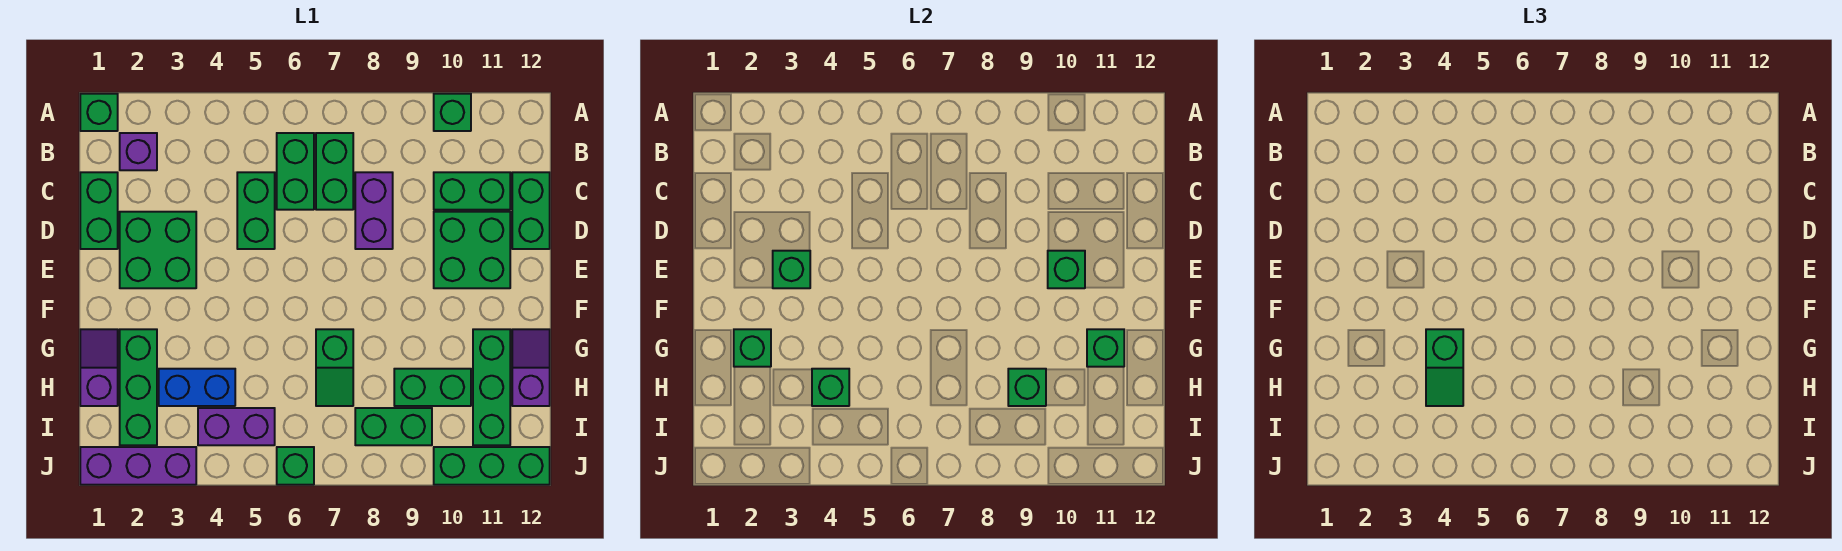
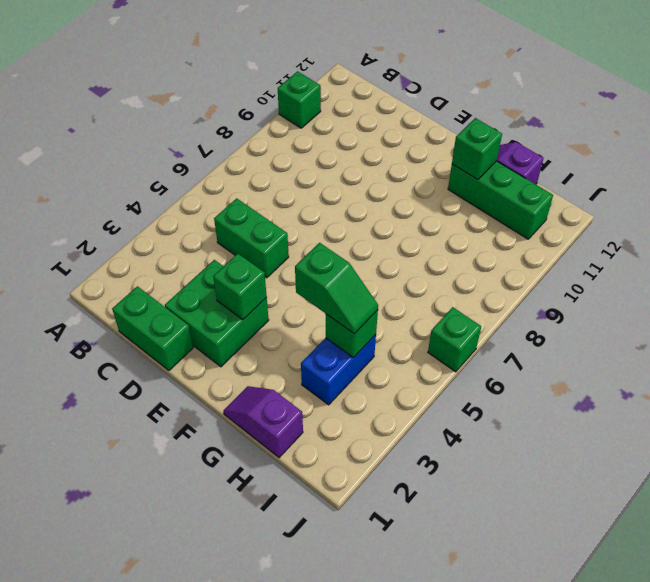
none -> green 1x1 brick [80,94,118,131]
none -> purple 1x1 brick [120,133,157,170]
none -> green 1x2 brick [277,133,314,210]
none -> green 1x2 brick [316,133,353,210]

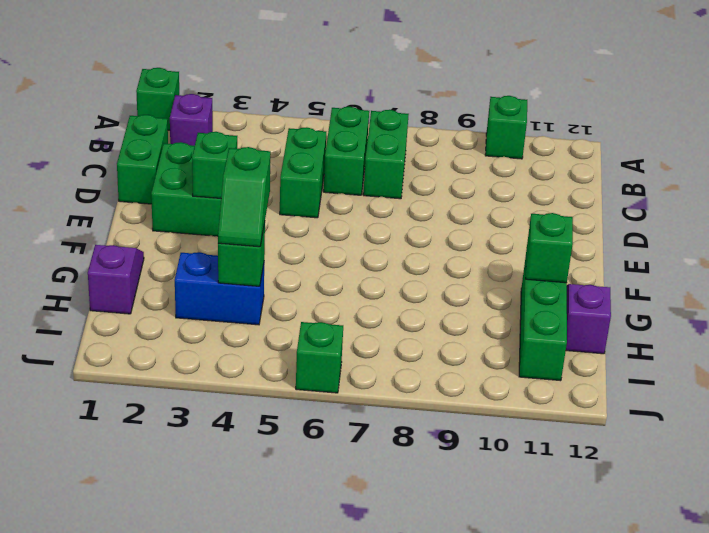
none -> purple 1x2 brick [355,172,393,249]
none -> green 1x2 brick [434,172,510,210]
none -> green 1x2 brick [512,172,550,249]
none -> green 2x2 brick [434,212,510,288]

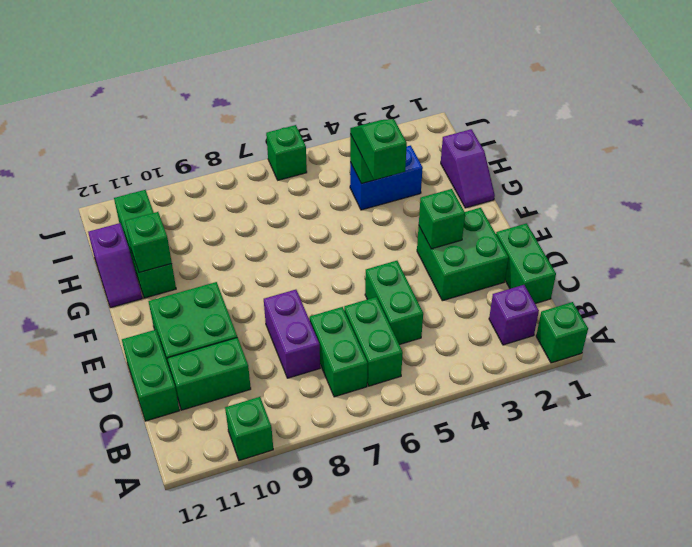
none -> green 1x3 brick [120,329,157,445]
none -> green 1x2 slope [316,329,353,406]
none -> green 1x2 brick [394,369,471,406]
none -> purple 1x2 brick [198,408,275,445]

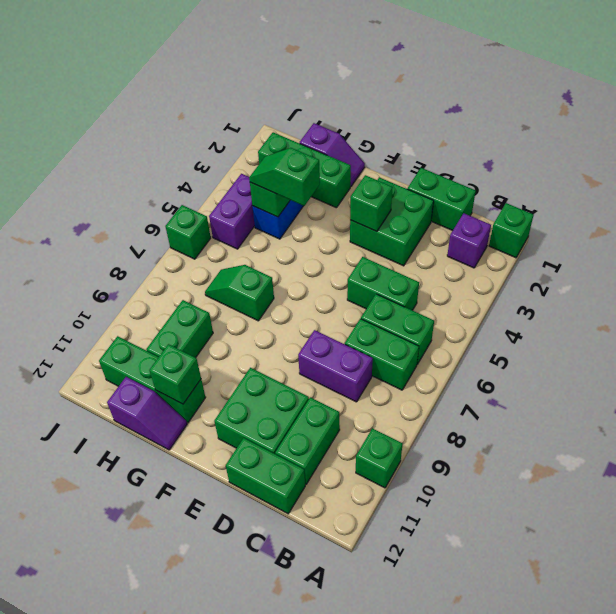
none -> green 1x2 brick [355,408,432,445]
none -> purple 1x3 brick [80,447,196,485]
none -> green 1x3 brick [434,447,550,485]
none -> green 1x1 brick [1048,251,1085,288]

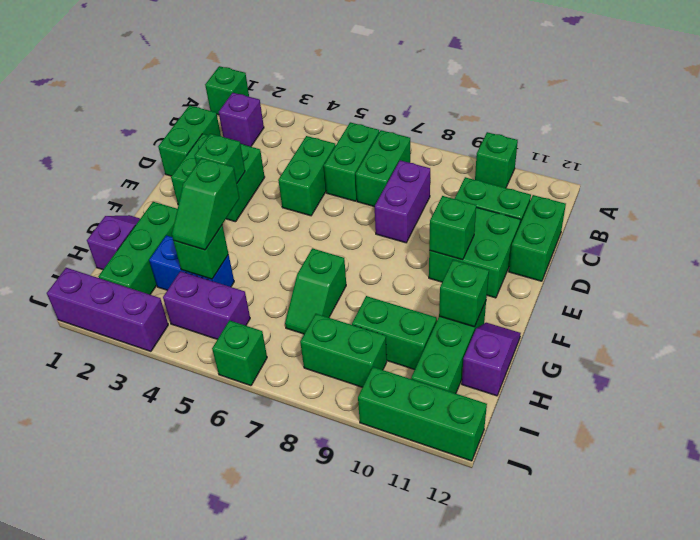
none -> green 1x1 brick [734,329,771,367]
none -> green 1x1 brick [1008,369,1046,406]

